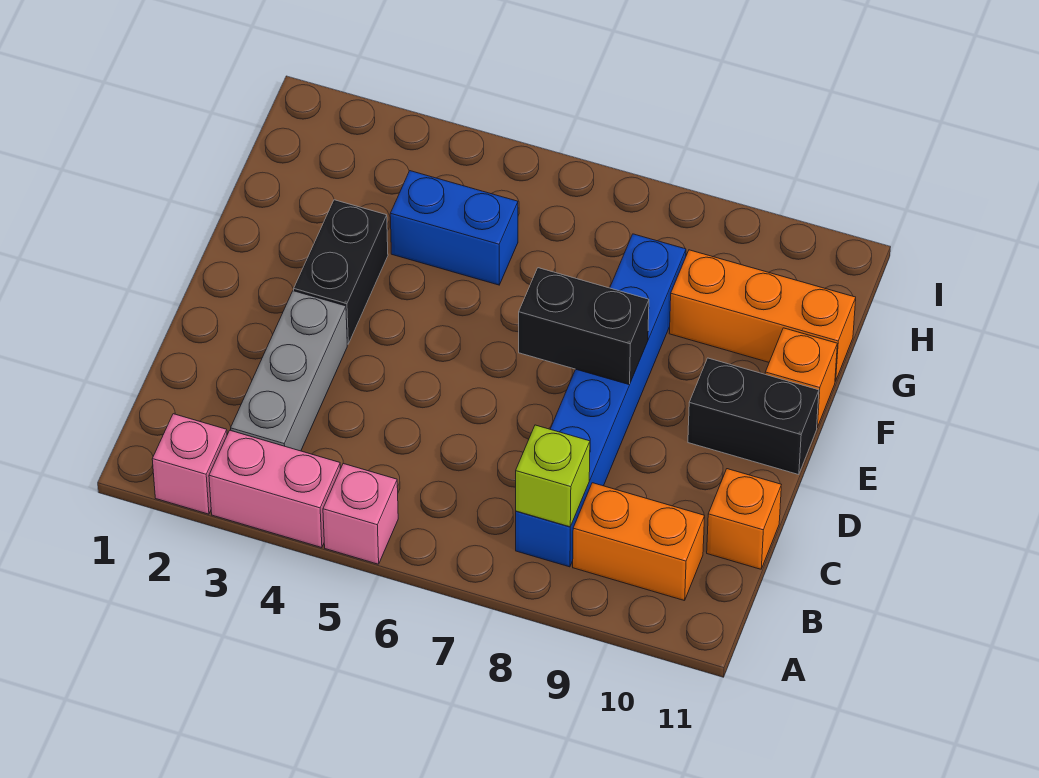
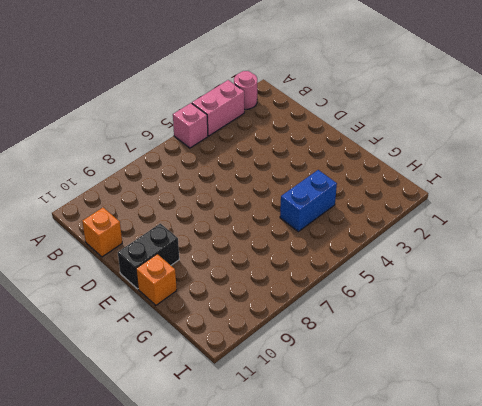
pink 1x1 round brick [234,71,257,109] -> pink 1x1 brick [152,414,227,514]
none -> grey 1x3 brick [231,291,347,451]
none -> blue 1x6 brick [516,234,686,567]
none -> orange 1x2 brick [573,483,705,601]

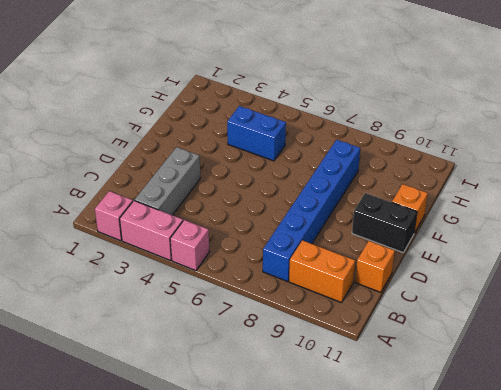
none -> black 1x2 brick [294,200,388,344]
none -> orange 1x3 brick [669,250,856,381]
none -> lime 1x1 brick [516,425,590,527]

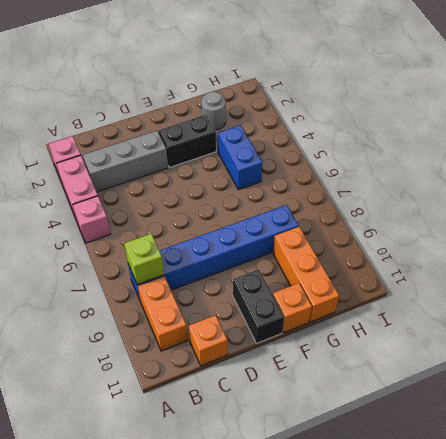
grey 1x1 round brick [201,92,226,130] -> none
none -> black 1x2 brick [519,268,649,385]

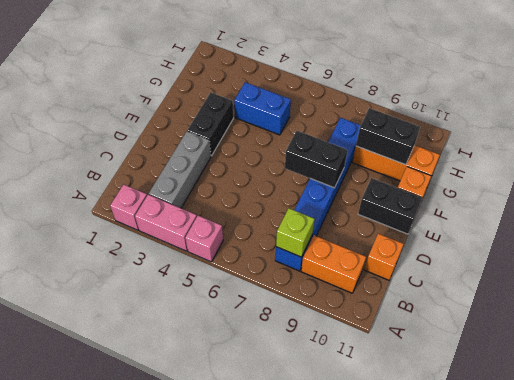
black 1x2 brick [356,108,420,165] -> none

